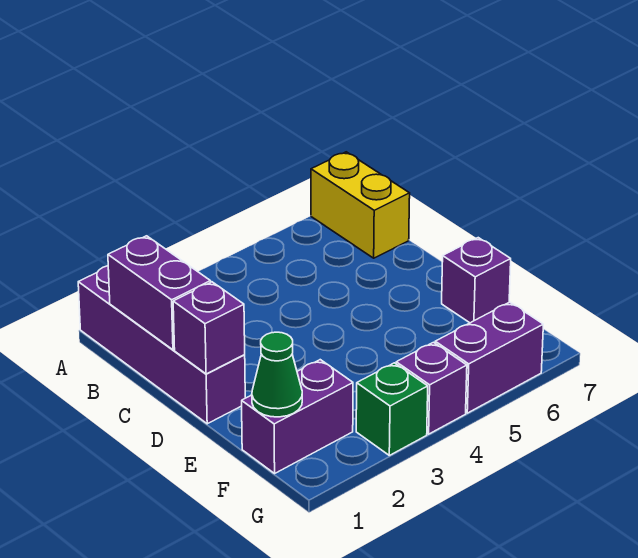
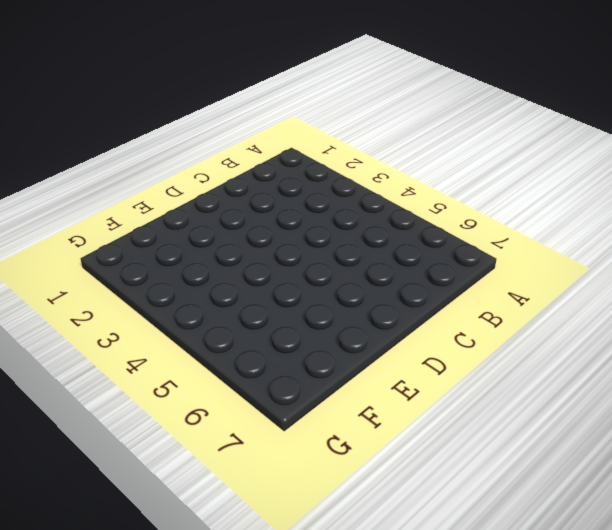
none -> purple 1x4 brick [78,266,245,424]
none -> yellow 1x2 brick [311,152,410,258]

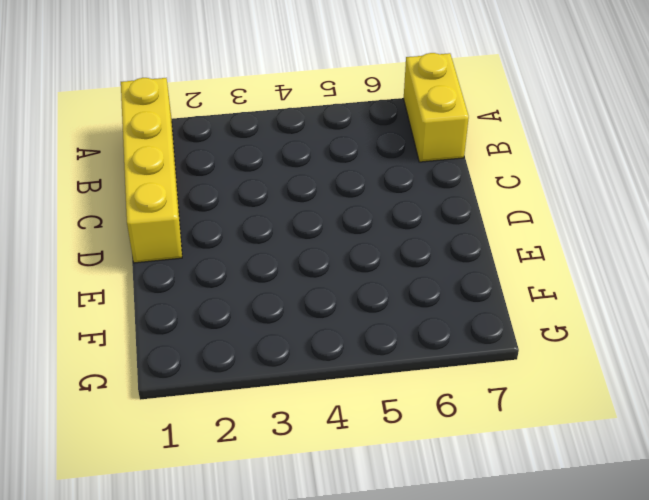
yellow 1x4 brick [121,78,182,263] -> purple 1x4 brick [78,266,245,424]
none -> purple 1x1 brick [442,238,511,323]
none -> purple 1x2 brick [242,360,353,473]

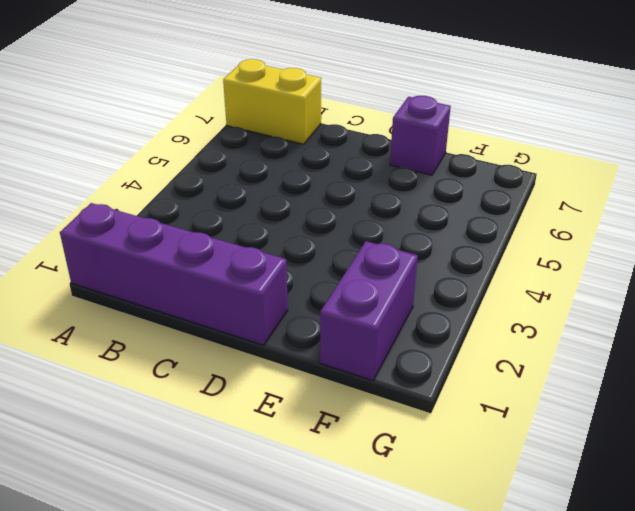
none -> green 1x1 brick [356,363,428,455]
none -> purple 1x1 brick [396,342,467,434]

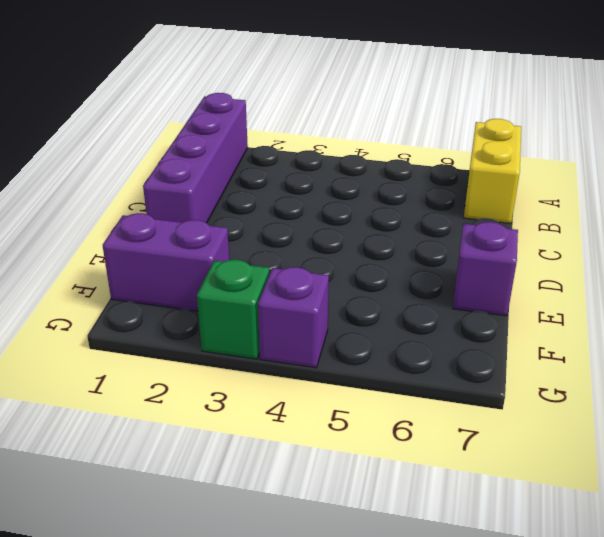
none -> purple 1x2 brick [435,302,543,413]
none -> purple 1x2 brick [108,236,211,350]

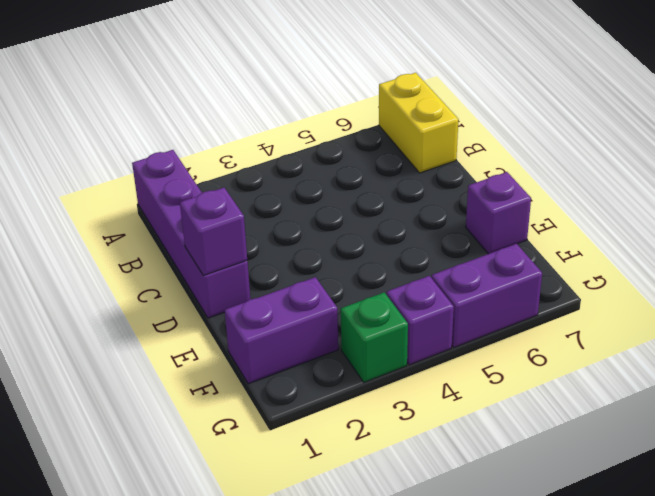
none -> purple 1x2 brick [108,236,211,350]
none -> green 1x1 cone [252,332,302,417]

